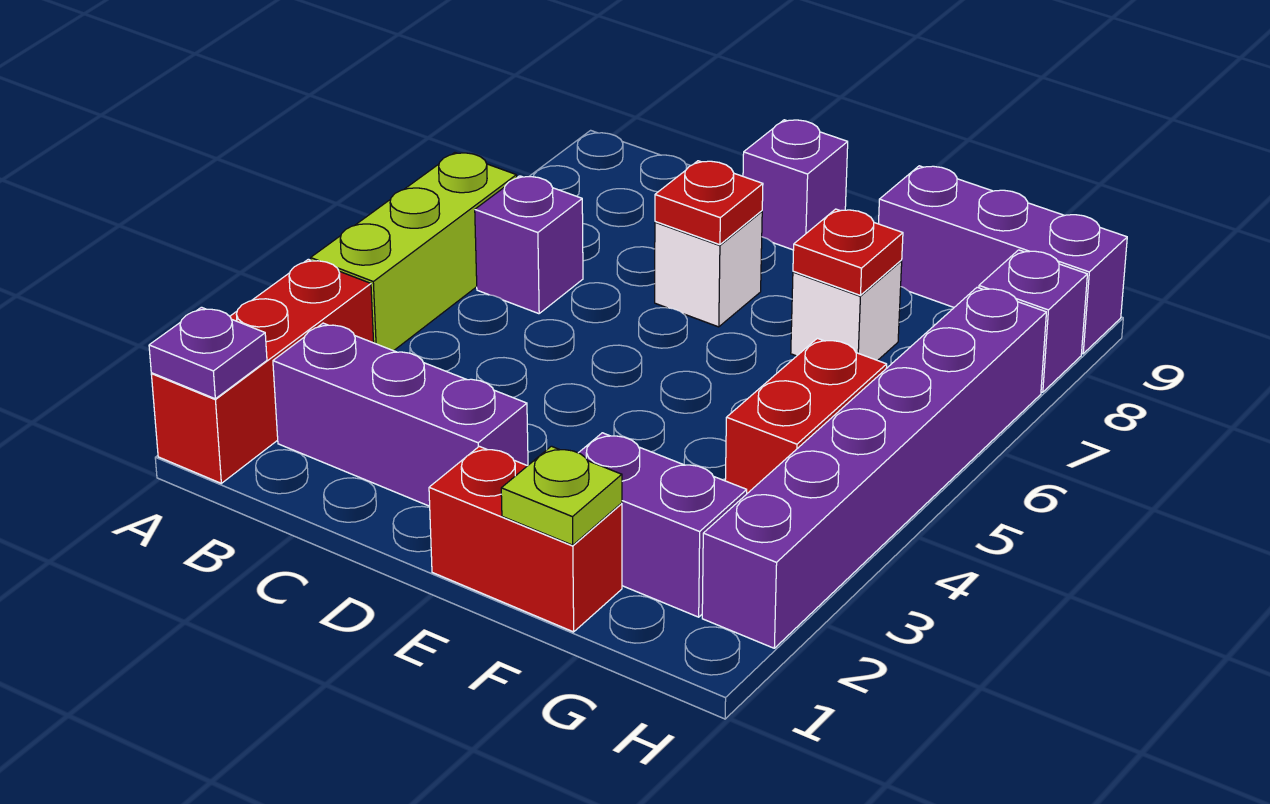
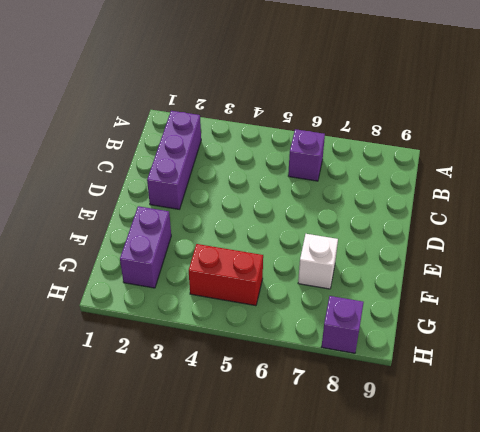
none -> red 1x3 brick [151,259,374,483]
none -> lime 1x3 brick [311,153,517,351]
none -> white 1x1 brick [655,211,762,327]

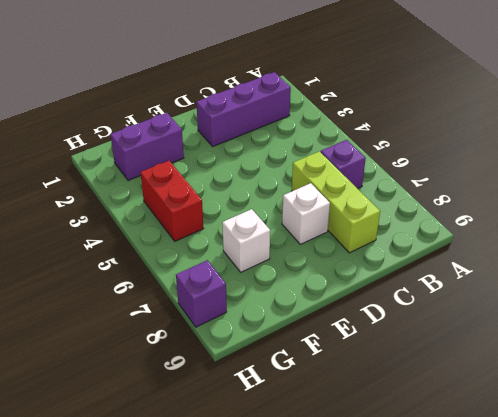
lime 1x3 brick [292,151,380,253] -> lime 1x3 brick moved to [311,153,517,351]
none -> red 1x3 brick [151,259,374,483]
none -> purple 1x1 brick [743,120,848,250]
none -> red 1x2 brick [429,446,622,632]

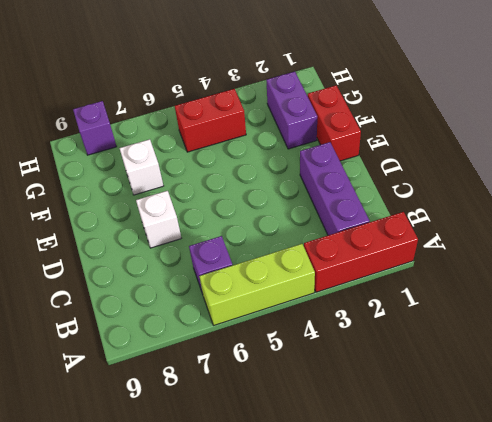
none -> purple 1x1 brick [743,120,848,250]
none -> purple 1x3 brick [879,166,1127,354]
none -> purple 1x6 brick [702,287,1046,648]

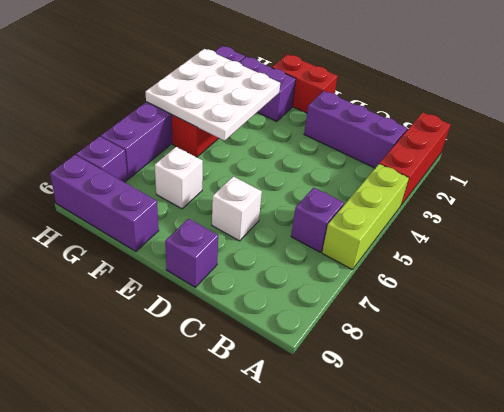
white 3x3 plate [145,49,280,141] -> none
none -> purple 1x1 plate [149,307,267,399]
none -> red 1x1 plate [655,161,763,245]
none -> lime 1x1 plate [501,446,622,545]

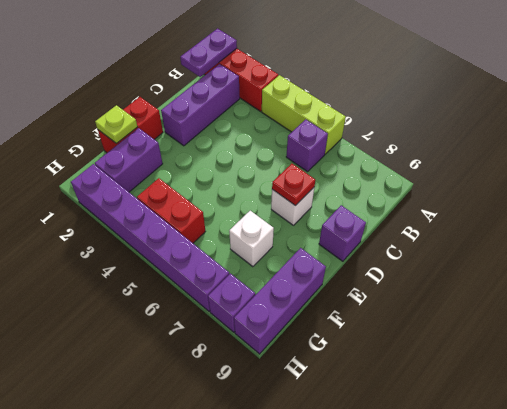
purple 1x2 plate [180,29,237,77] -> purple 1x1 plate [149,307,267,399]
none -> red 1x1 plate [793,209,903,295]

